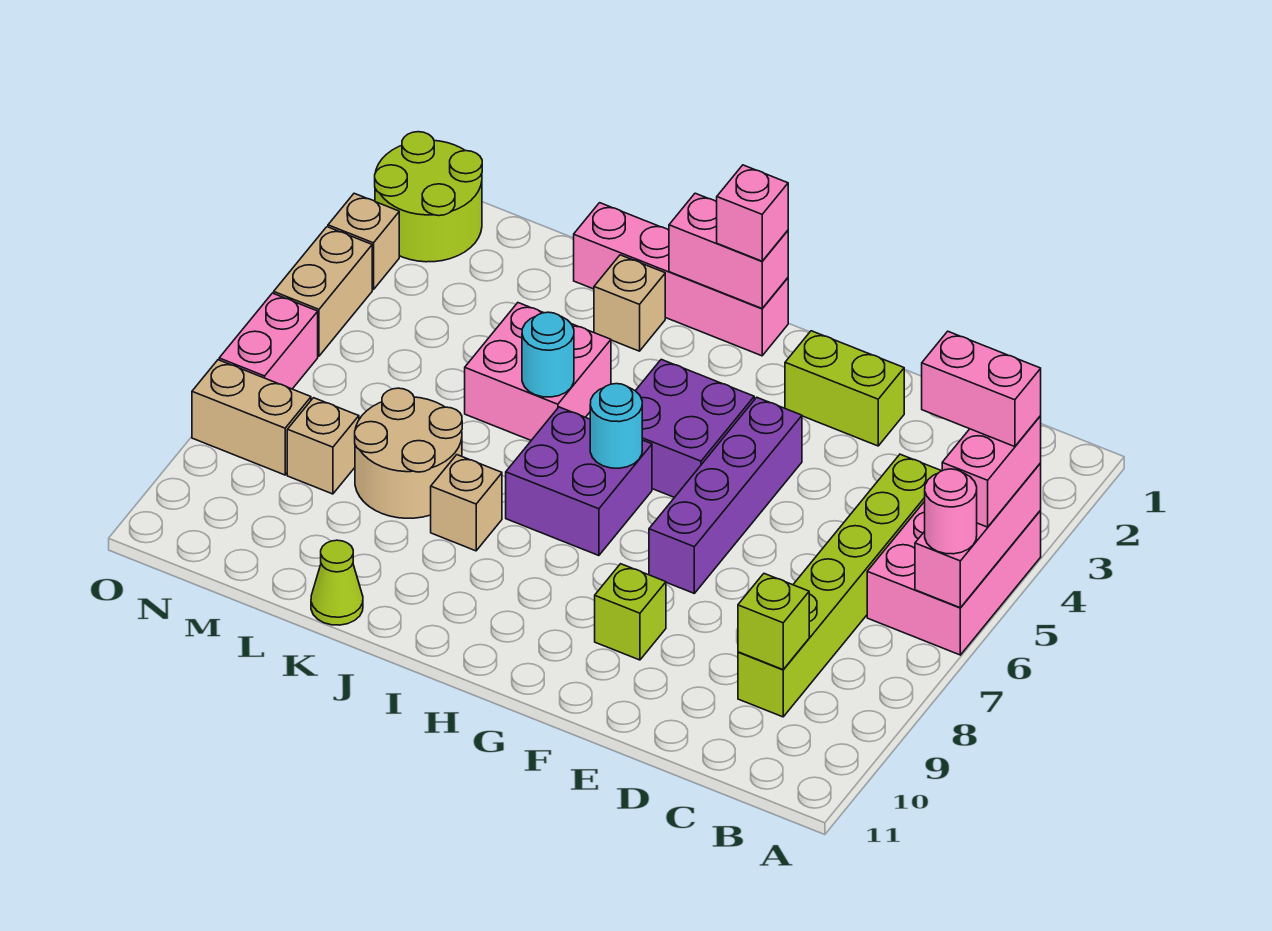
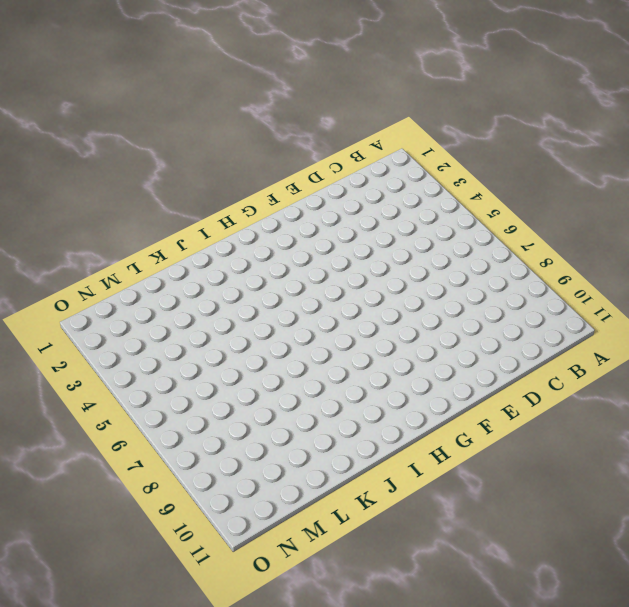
none -> pink 2x3 brick [867,501,1041,655]
none -> lime 1x6 brick [738,454,941,717]
none -> lime 1x2 brick [785,331,904,446]

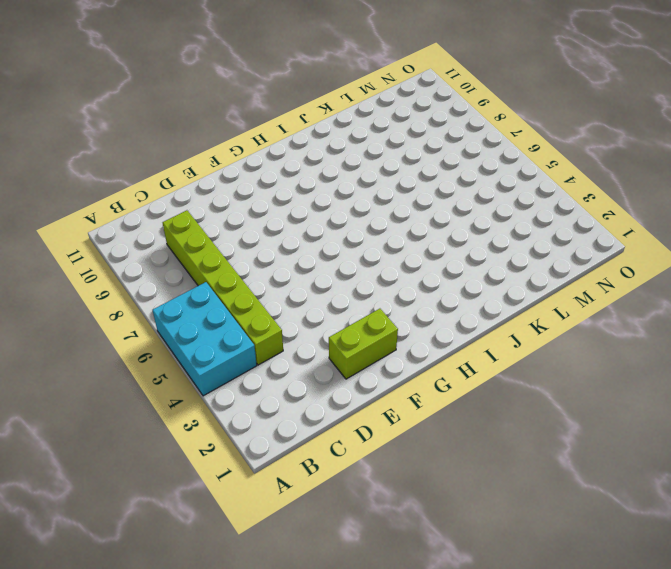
cyan 2x3 brick [153,282,257,396] -> pink 2x3 brick [867,501,1041,655]
none -> purple 1x4 brick [649,397,802,593]
none -> lime 1x1 brick [595,564,666,660]
none -> purple 2x2 brick [636,359,754,498]

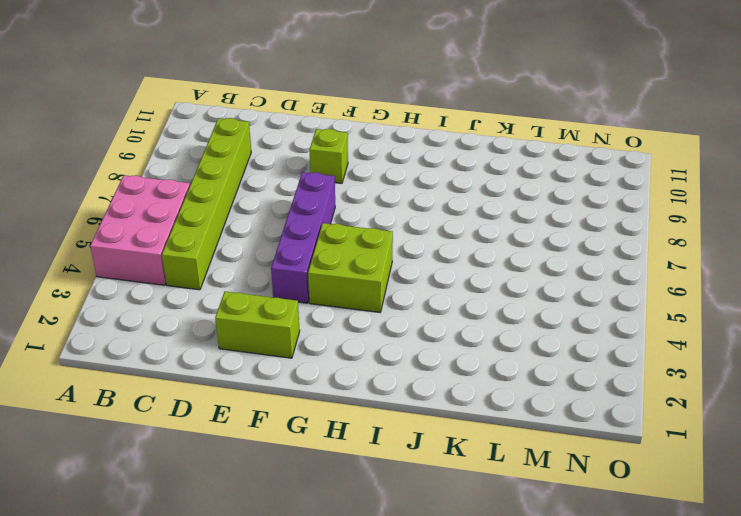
lime 2x2 brick [308,223,393,312] -> purple 2x2 brick [636,359,754,498]
none -> pink 1x4 brick [574,203,788,356]
none -> purple 2x2 brick [506,407,652,556]
none -> tan 1x1 brick [594,255,665,351]

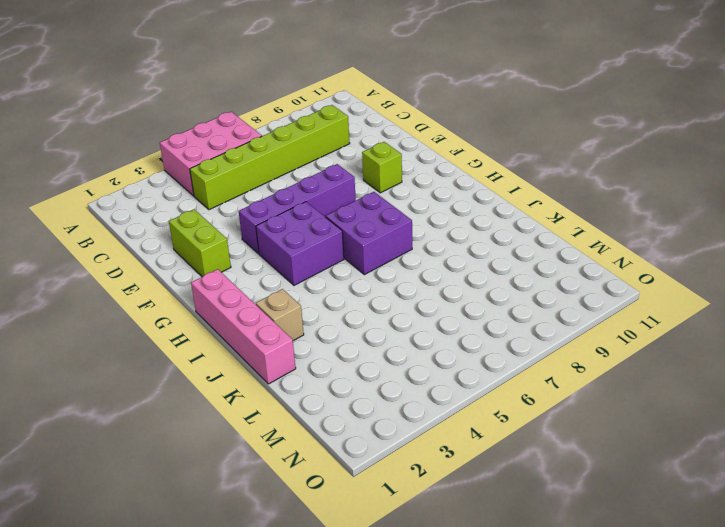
none -> pink 2x2 brick [465,303,611,440]
none -> tan 1x1 brick [431,455,502,551]
none -> tan 2x2 round brick [355,388,462,518]

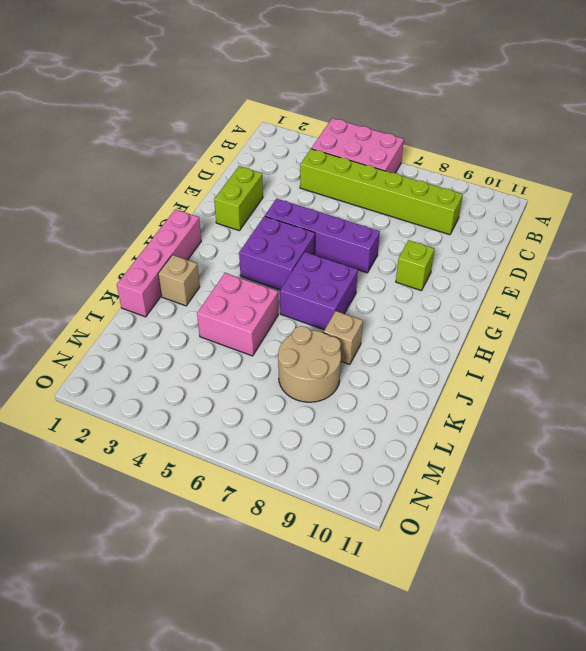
none -> lime 1x1 cone [311,540,363,625]
none -> tan 1x1 brick [287,398,359,494]
none -> lime 2x2 round brick [375,132,482,262]

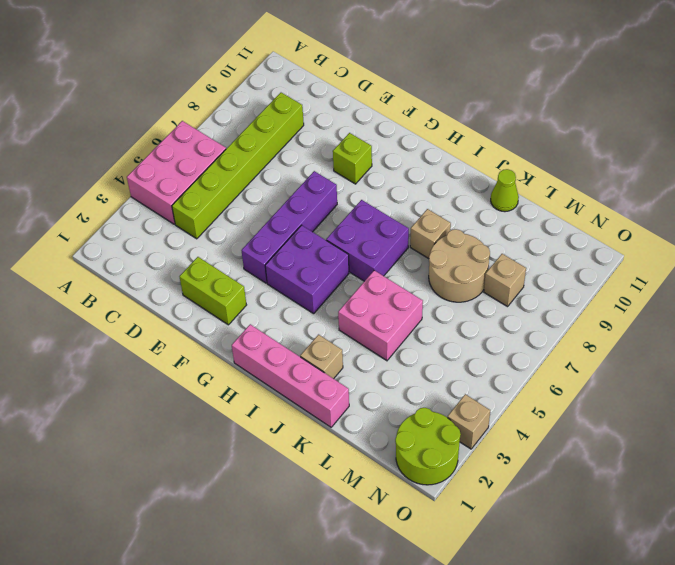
none -> tan 1x2 brick [192,360,311,475]
none -> tan 1x2 brick [274,227,372,356]
none -> pink 1x2 brick [219,293,318,389]

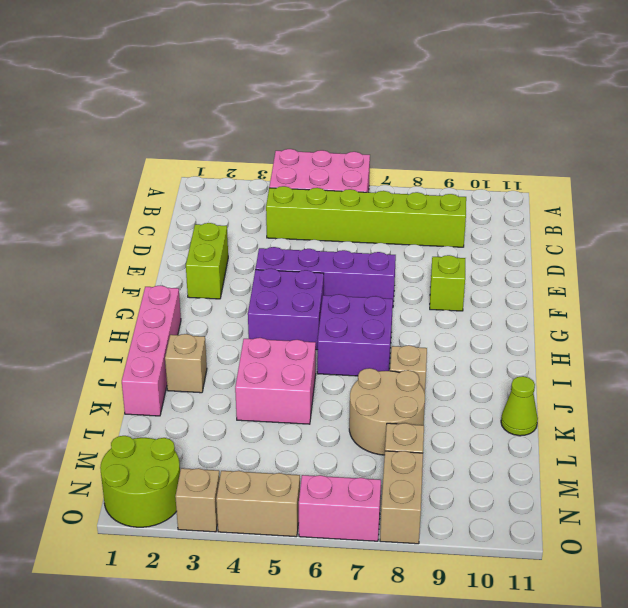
none -> pink 1x3 brick [915,463,1041,608]
none -> lime 1x1 brick [738,574,809,670]
none -> pink 1x2 brick [669,193,788,308]

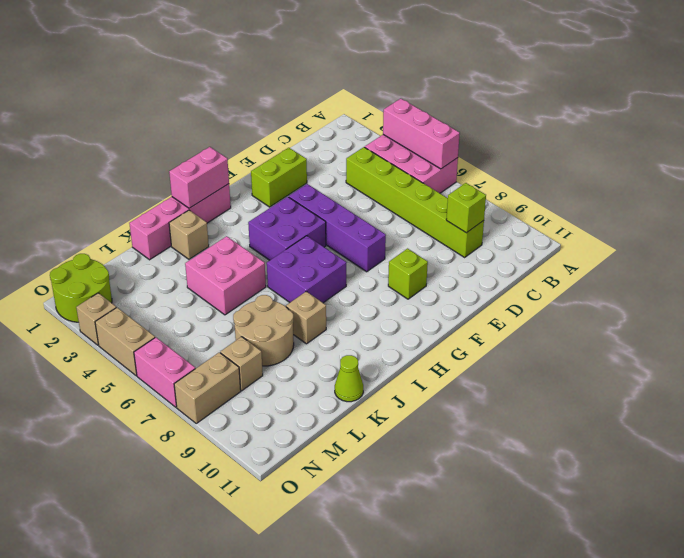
none -> cyan 1x1 round brick [590,384,642,468]
none -> cyan 1x1 round brick [522,312,574,397]
none -> pink 1x2 brick [942,416,1041,527]

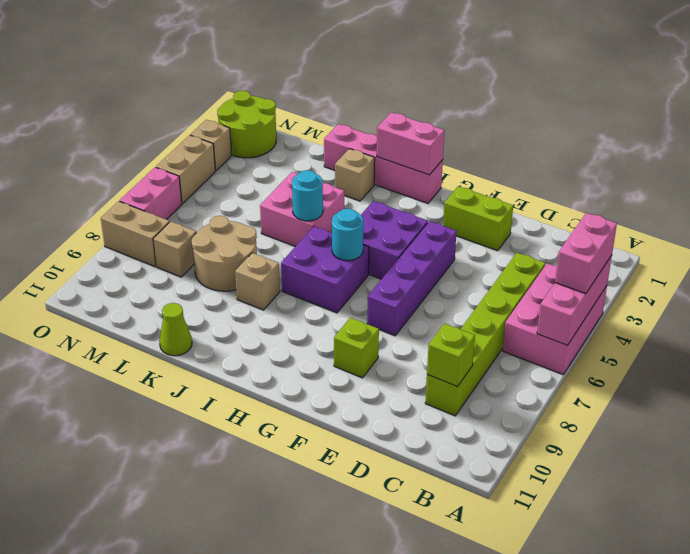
none -> pink 1x1 round brick [925,469,977,554]
none -> pink 1x1 brick [717,165,788,261]
none -> pink 1x2 brick [922,331,1041,447]

